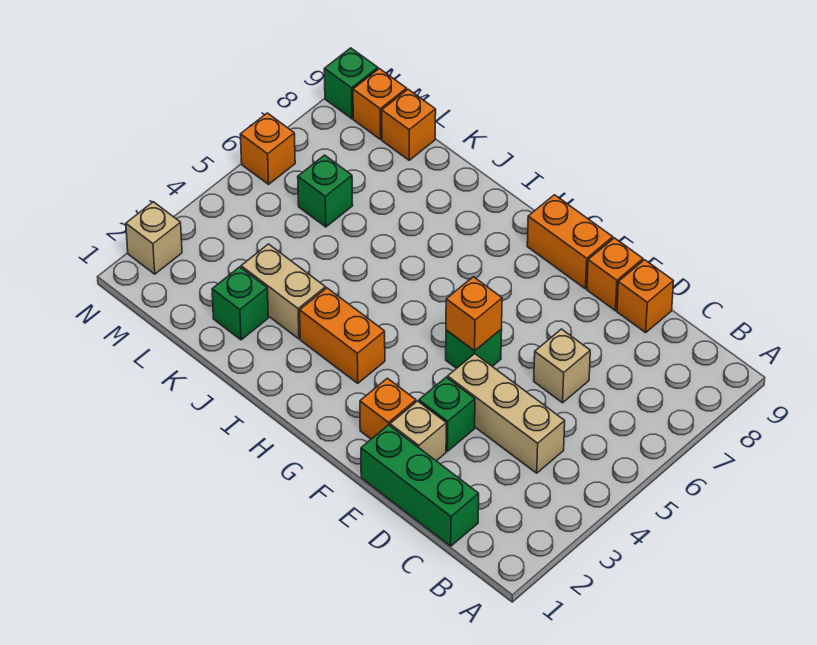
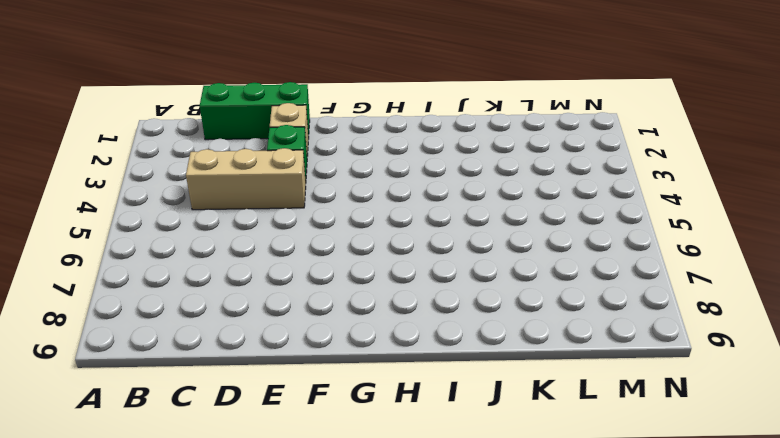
none -> tan 1x1 brick [534,329,590,403]
none -> orange 1x1 brick [617,260,673,333]
none -> orange 1x1 brick [587,238,643,311]

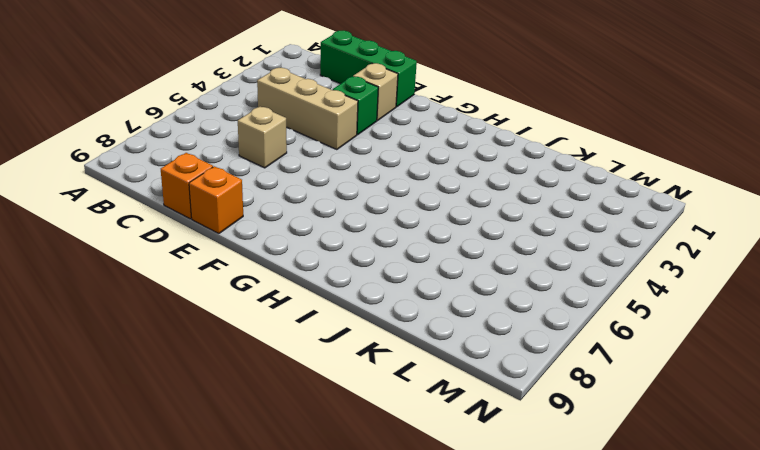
none -> orange 1x1 brick [360,378,416,439]
none -> green 1x1 brick [446,329,502,368]
none -> orange 1x2 brick [527,195,613,289]

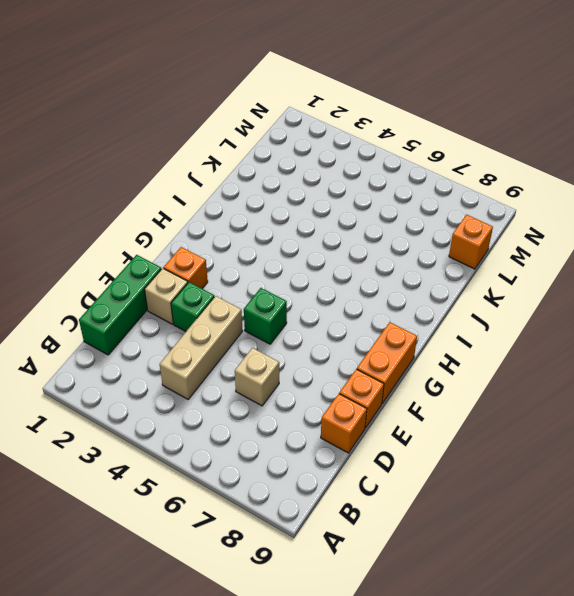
none -> orange 1x2 brick [300,288,385,383]
none -> tan 1x2 brick [241,244,326,339]
none -> green 1x1 brick [212,267,268,340]

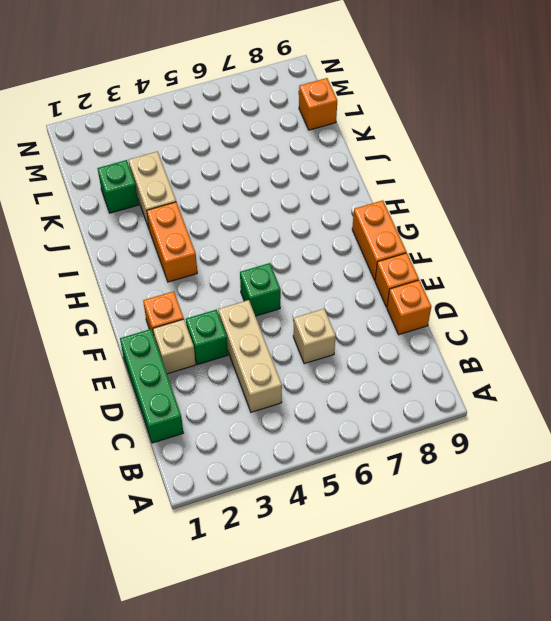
none -> green 1x1 brick [298,155,353,227]
none -> orange 1x1 brick [353,69,407,139]
none -> tan 1x1 brick [126,202,182,274]

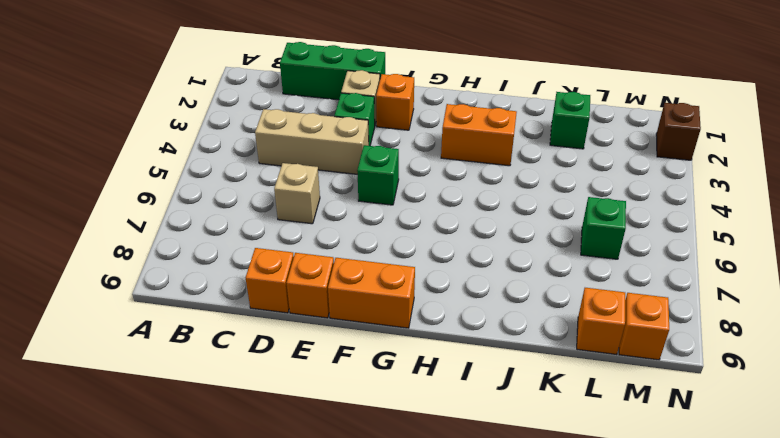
brown 1x1 brick [656,103,701,160] -> tan 1x1 brick [126,202,182,274]
none -> tan 1x2 brick [241,244,326,339]
none -> orange 1x1 brick [240,113,295,184]
none -> green 1x1 brick [324,48,378,119]

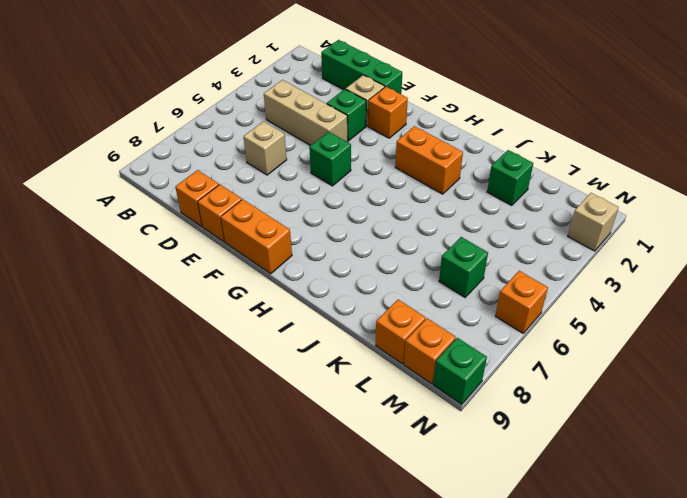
none -> tan 1x2 brick [241,244,326,339]
none -> orange 1x1 brick [446,277,502,351]

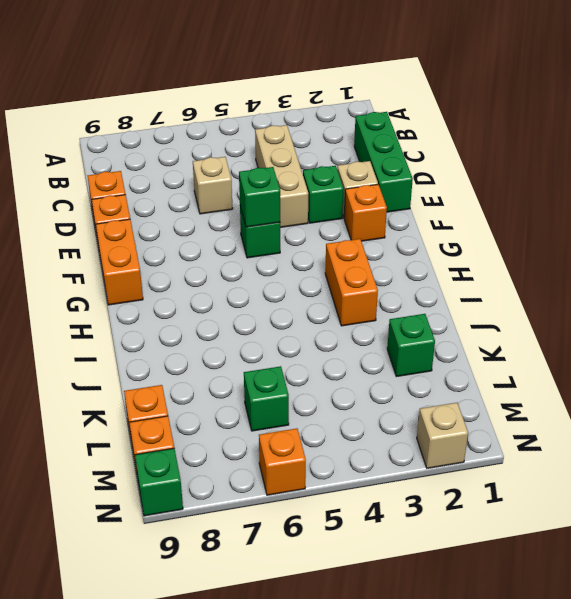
green 1x1 brick [239,167,280,227] -> orange 1x1 brick [446,277,502,351]
none -> tan 1x2 brick [241,244,326,339]

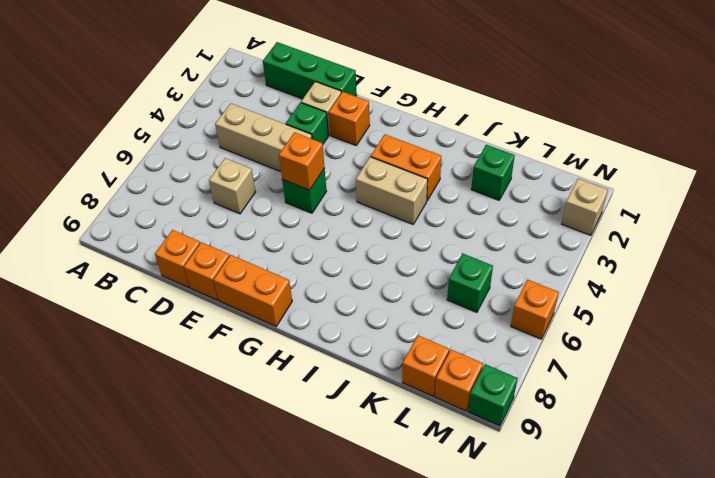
tan 1x2 brick [356,157,428,224] -> tan 1x2 brick moved to [241,244,326,339]

